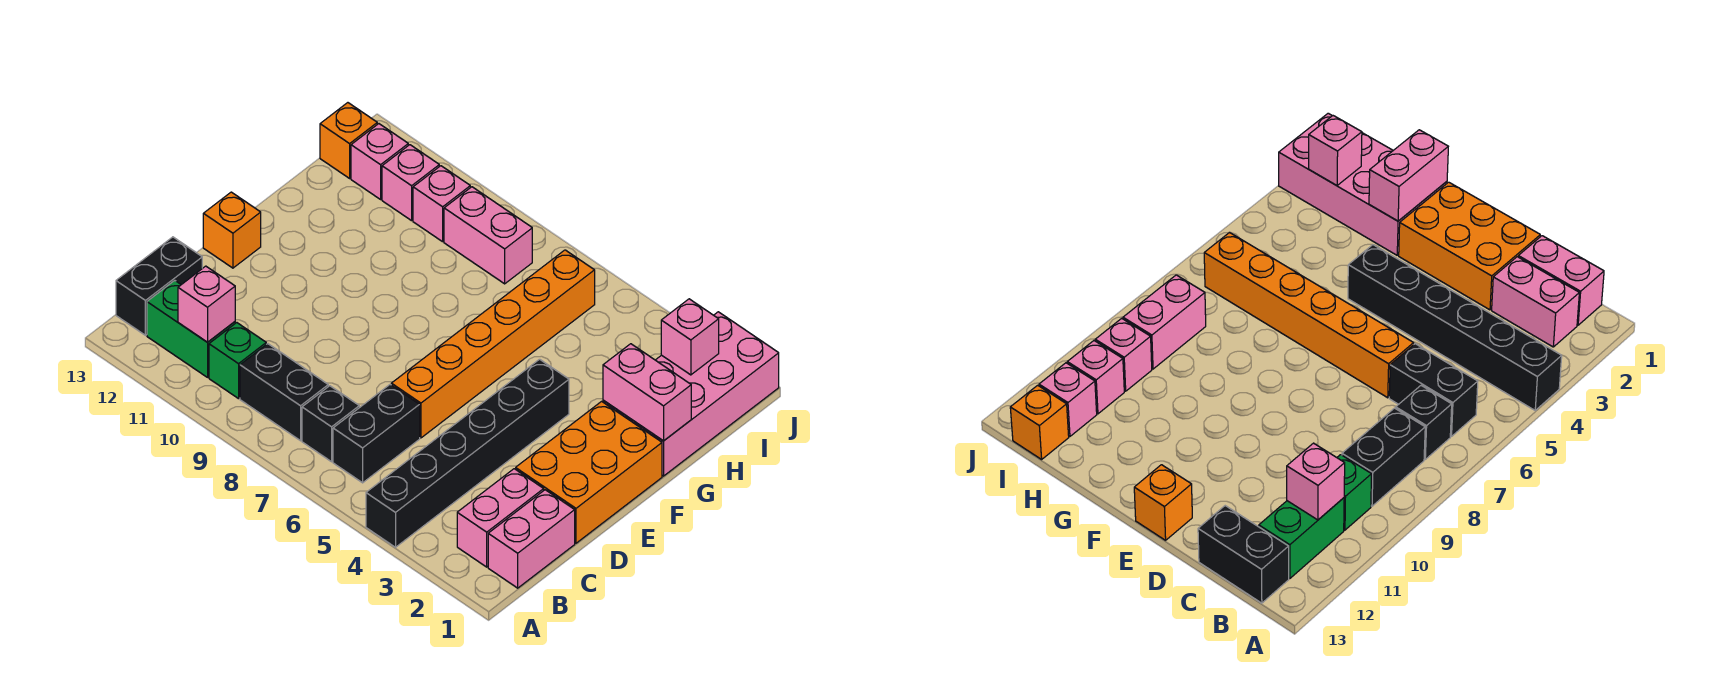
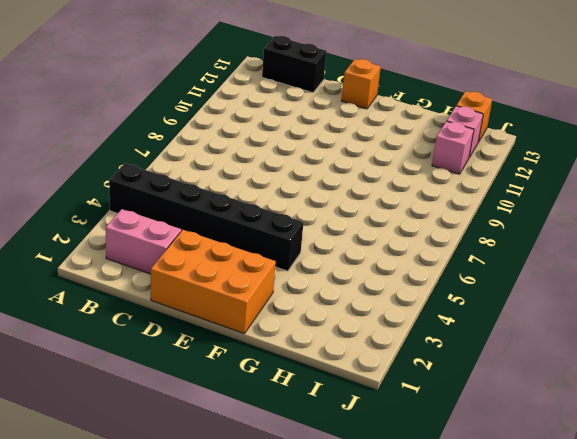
none -> pink 1x2 brick [488,490,575,588]
none -> black 1x2 brick [333,385,420,483]
none -> black 1x1 brick [302,386,359,462]

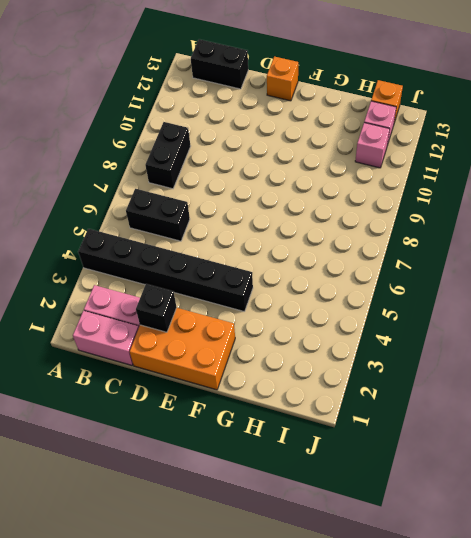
black 1x1 brick [136,284,177,332] -> black 1x1 brick moved to [302,386,359,462]
none -> green 1x1 brick [209,323,266,399]
none -> green 1x2 brick [147,280,235,377]
none -> orange 1x6 brick [391,250,595,438]

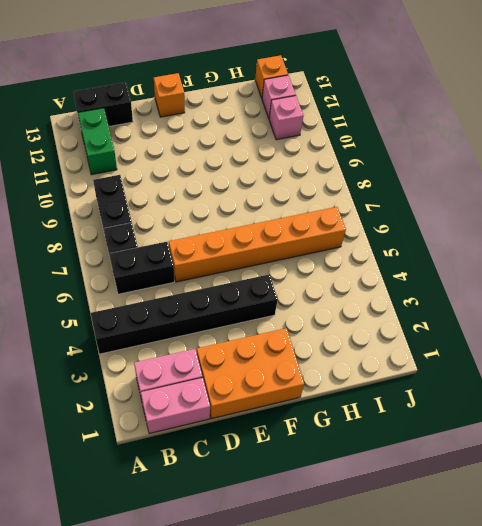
none -> green 1x1 brick [209,323,266,399]
none -> pink 2x4 brick [603,312,779,476]
none -> pink 1x2 brick [444,187,532,284]

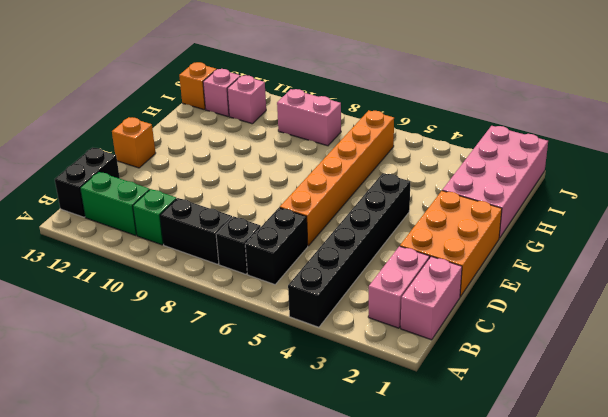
none -> pink 1x1 brick [413,166,470,242]
none -> pink 1x1 brick [178,266,235,342]
none -> pink 1x2 brick [603,344,691,441]

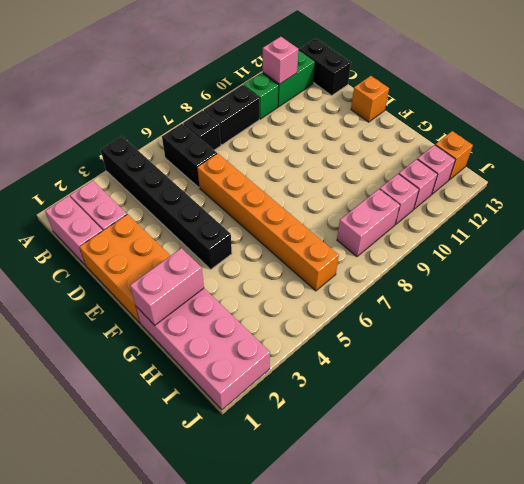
none -> pink 1x1 brick [661,299,719,375]

